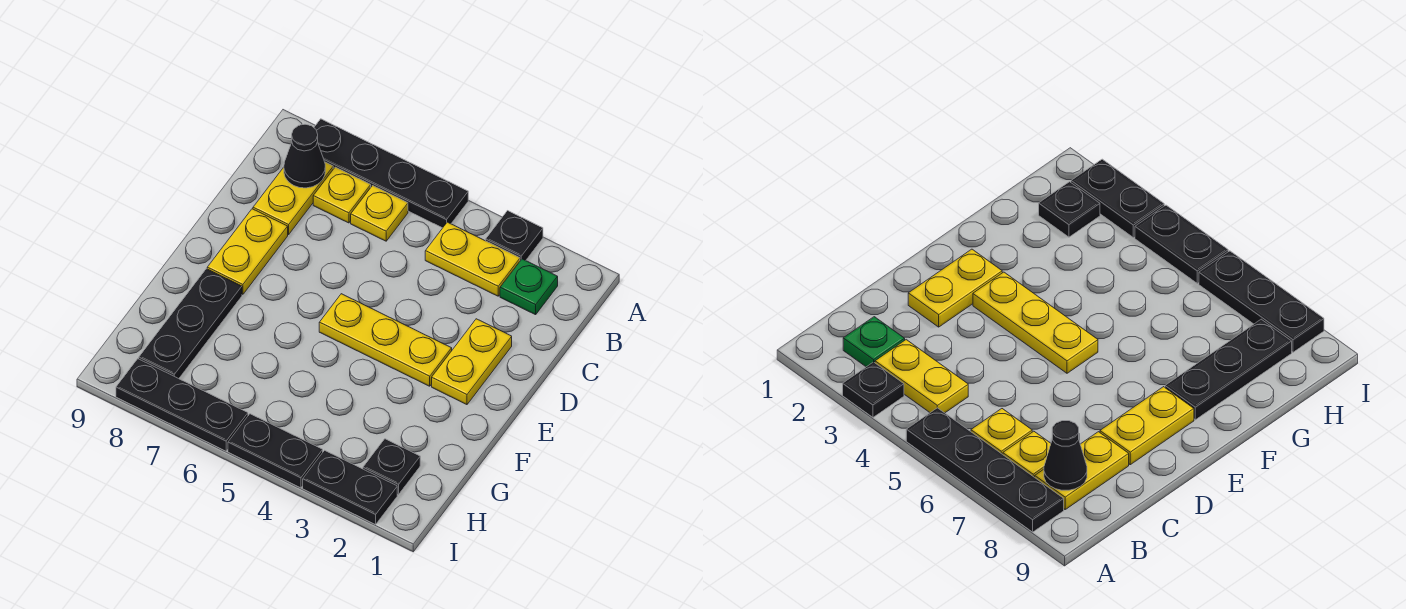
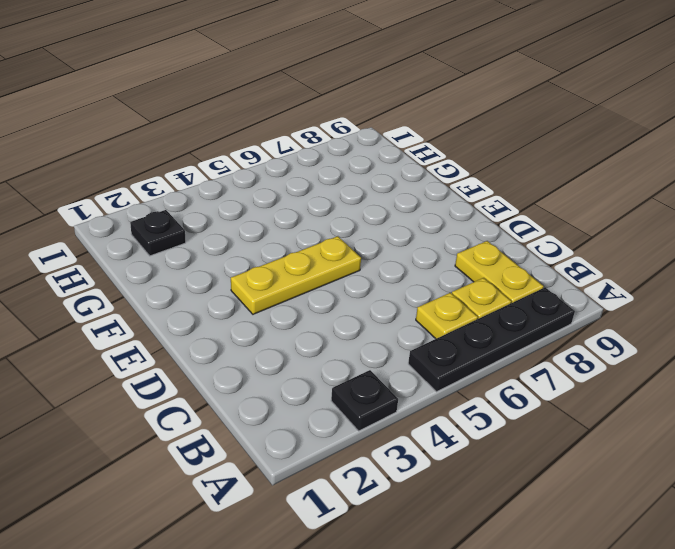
none -> green 1x1 plate [500,259,558,315]
none -> yellow 1x2 plate [425,222,520,296]
none -> yellow 1x2 plate [432,319,512,405]

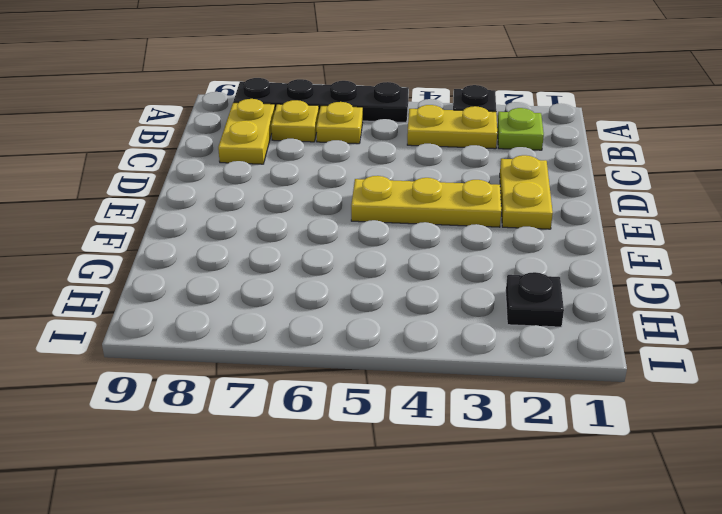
lime 1x1 plate [497,108,544,150] -> green 1x1 plate [500,259,558,315]
none -> yellow 1x2 plate [207,209,288,295]
none -> black 1x3 plate [139,269,242,379]
none -> black 1x2 plate [303,450,397,524]

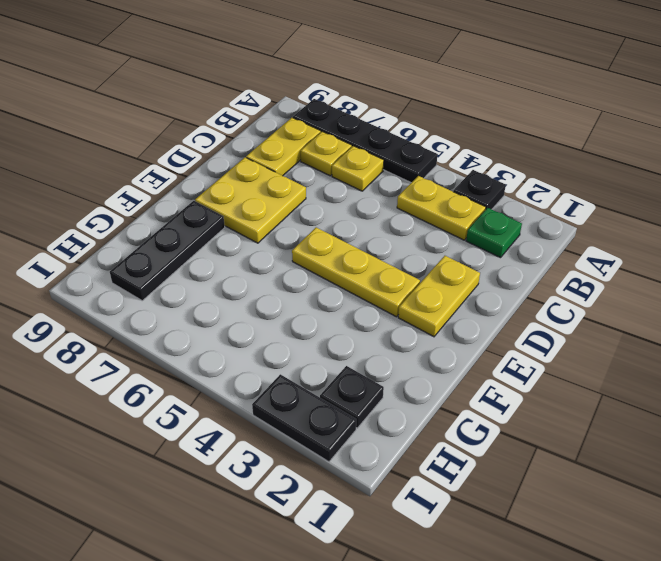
yellow 2x2 plate [195,157,306,243] -> yellow 1x2 plate [207,209,288,295]
none -> black 1x2 plate [228,414,323,488]
none -> black 1x3 plate [116,359,248,451]
none -> black 1x1 cone [284,124,325,188]

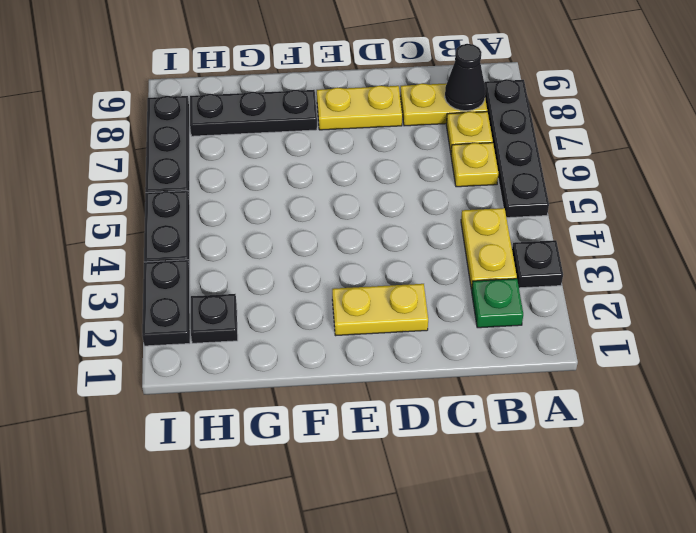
none -> yellow 1x3 plate [319,294,452,386]

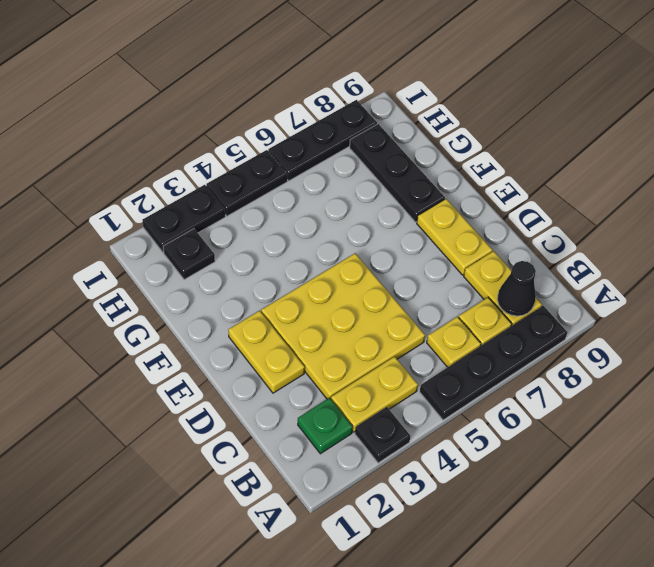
yellow 3x3 plate [261,253,425,399] -> yellow 1x3 plate [319,294,452,386]

